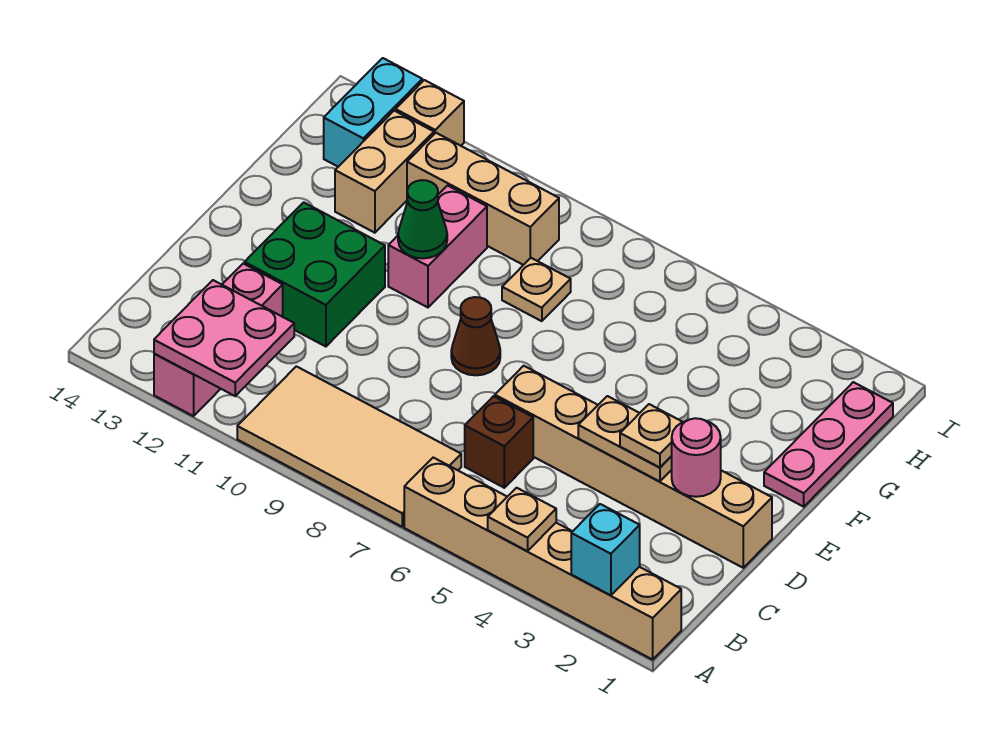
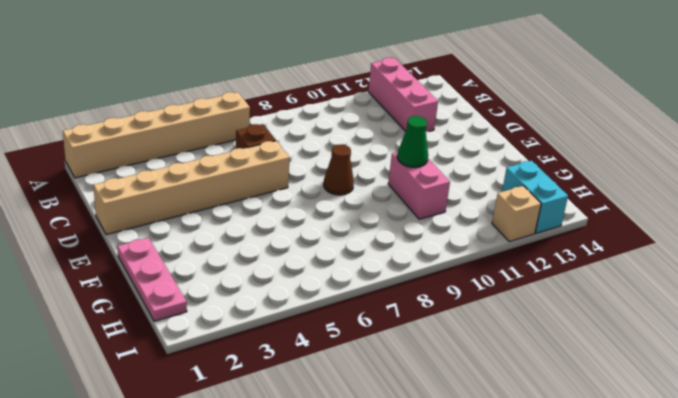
none -> tan 2x4 tile [237,366,461,527]
none -> green 2x2 brick [244,202,385,347]
none -> tan 1x1 plate [502,258,571,321]

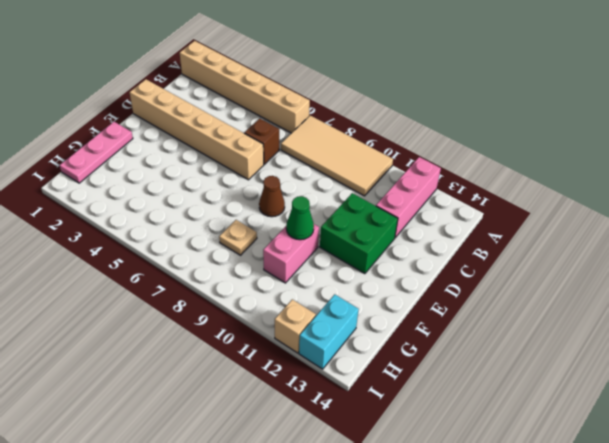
none -> tan 1x2 brick [335,111,434,233]
none -> tan 1x3 brick [407,133,559,265]
none -> cyan 1x1 brick [571,504,640,596]

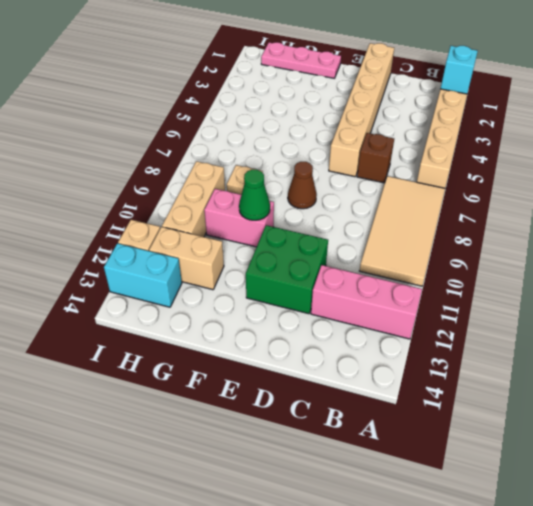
none -> tan 1x1 plate [488,488,556,551]
none -> pink 2x2 plate [154,280,294,396]
none -> pink 1x1 round brick [672,418,721,497]

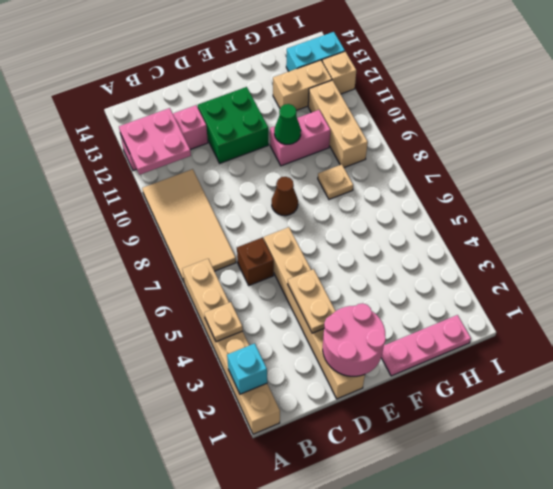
pink 2x2 round brick [323,303,386,376] -> pink 1x1 round brick [672,418,721,497]
none -> tan 1x1 plate [620,404,682,468]

